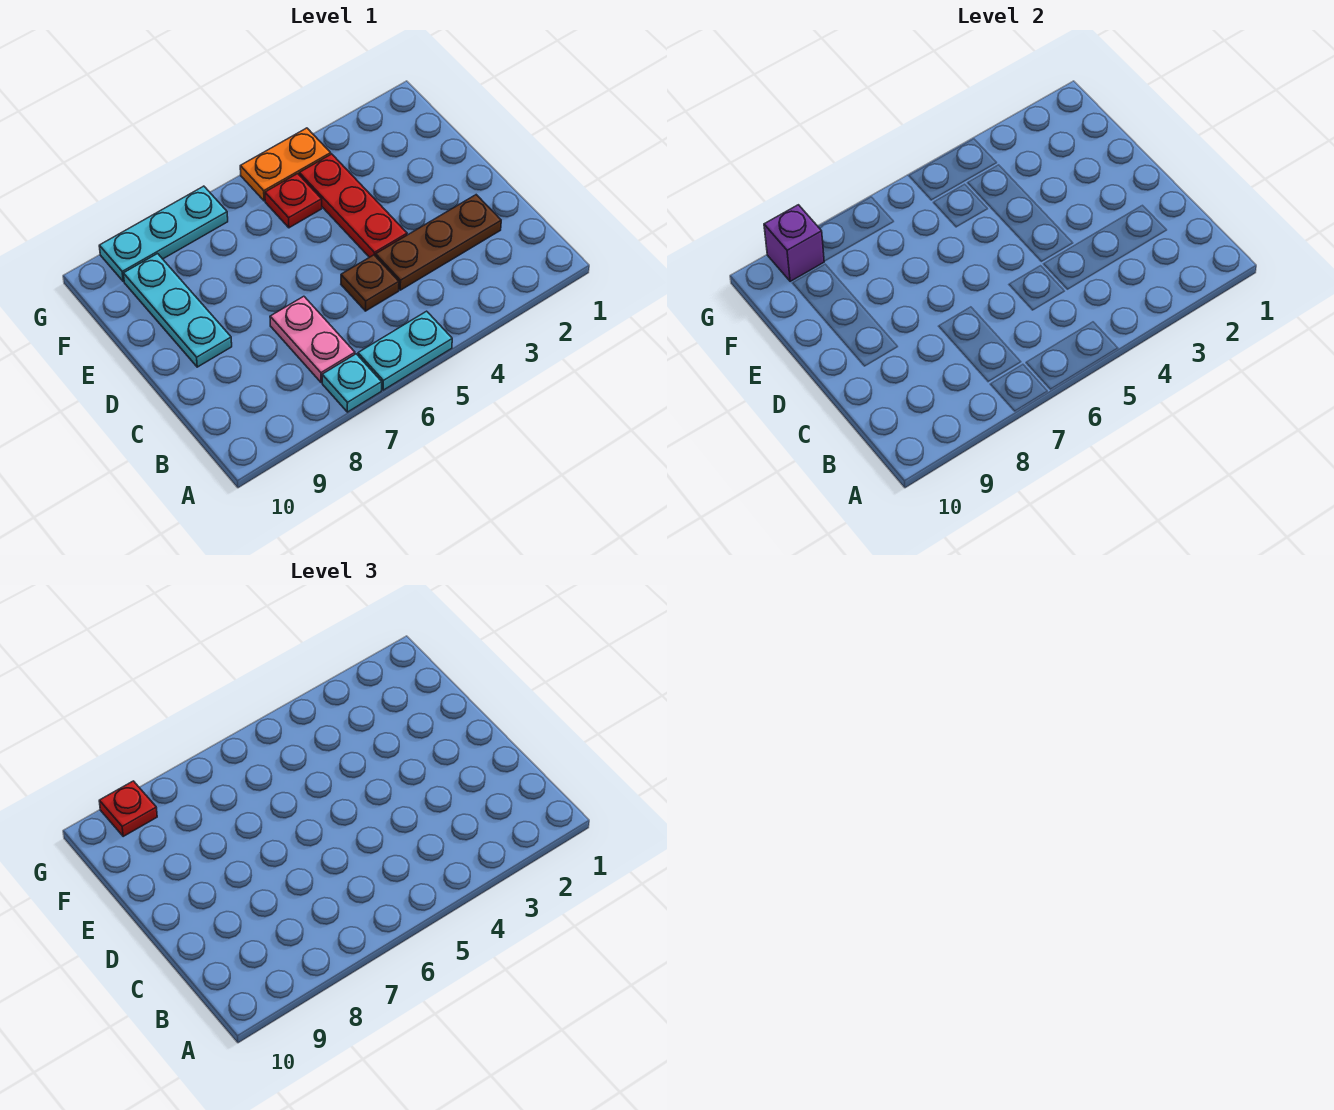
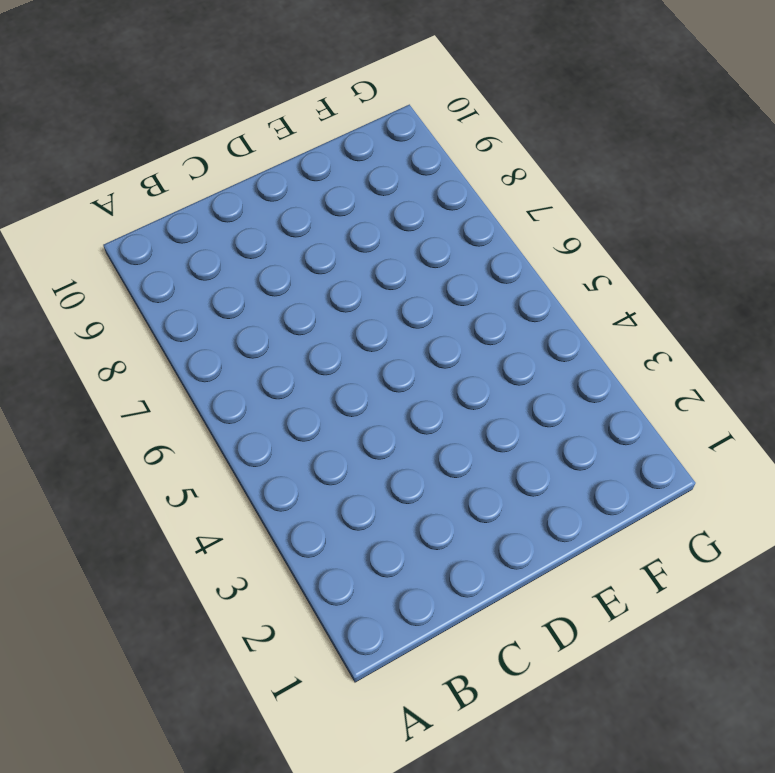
none -> cyan 1x2 plate [358,311,452,390]
none -> cyan 1x1 plate [322,354,382,412]
none -> pink 1x2 plate [270,296,355,382]

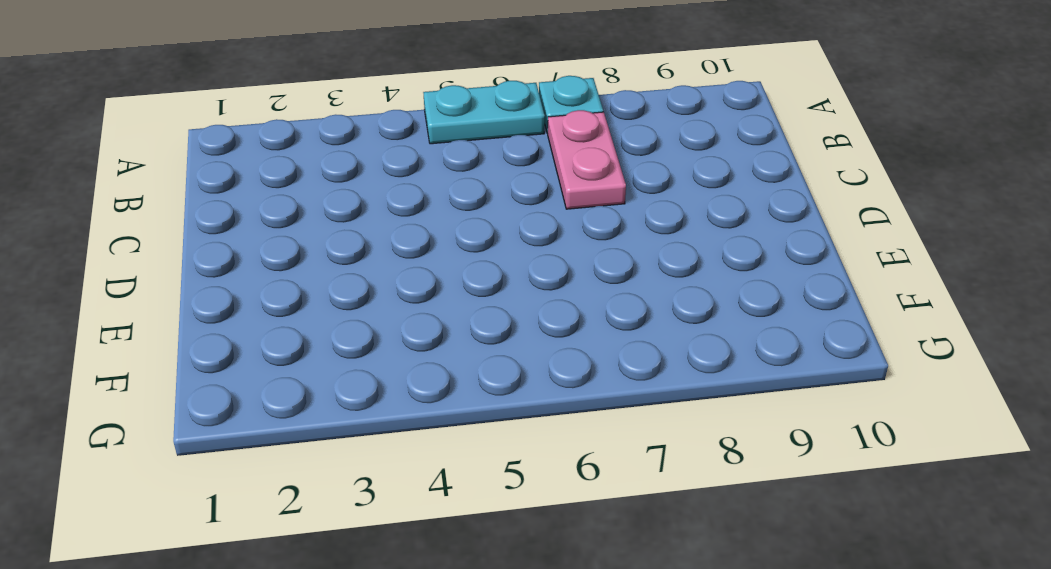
none -> brown 1x3 plate [376,195,501,290]
none -> brown 1x1 plate [341,255,399,311]
none -> red 1x3 plate [299,154,407,257]

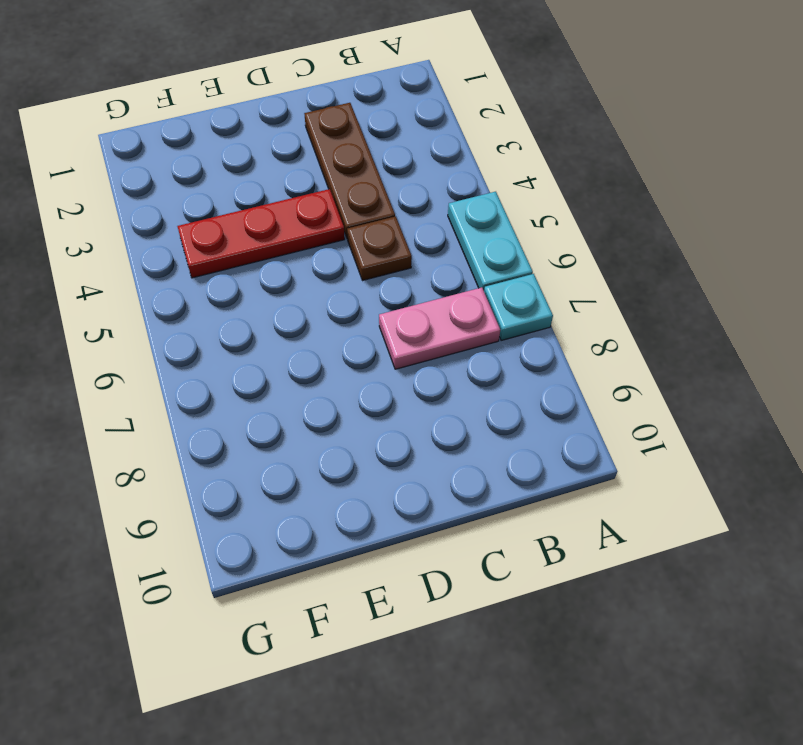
none -> cyan 1x3 plate [123,254,232,367]
none -> red 1x1 plate [265,174,322,228]
none -> orange 1x2 plate [240,128,331,201]

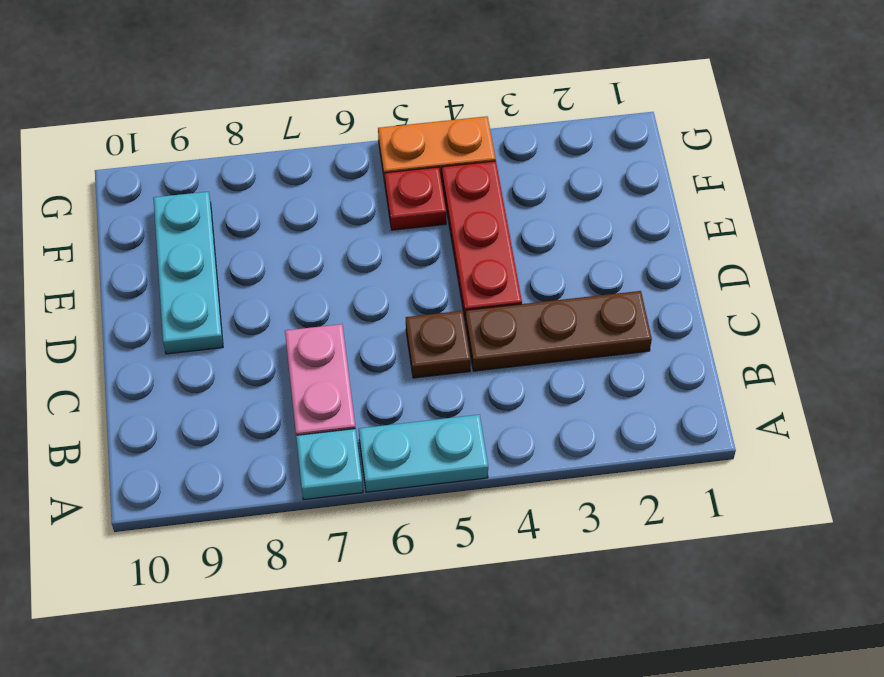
none -> cyan 1x3 plate [99,186,228,281]
none -> purple 1x1 brick [764,205,824,281]
none -> red 1x1 plate [99,781,157,836]

